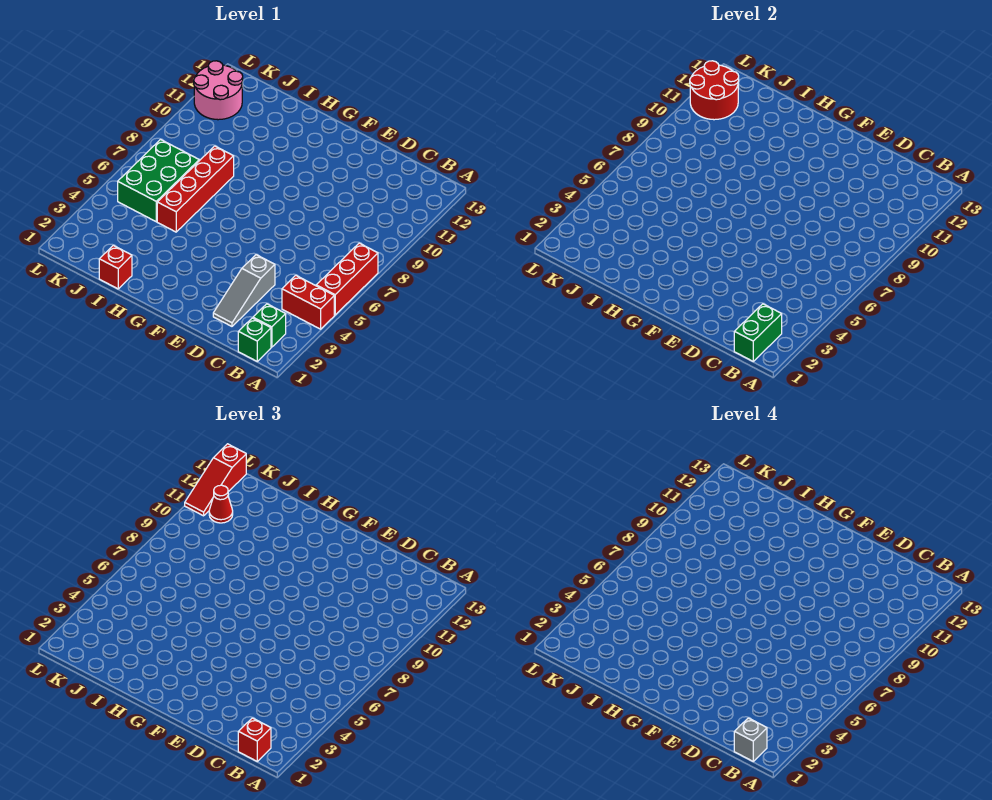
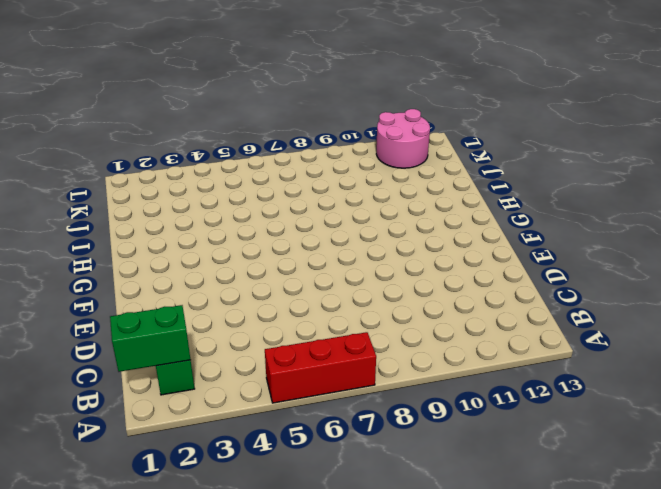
none -> red 1x2 brick [282,275,334,329]
none -> green 1x1 brick [238,318,271,361]
none -> grey 1x3 slope [213,255,275,326]

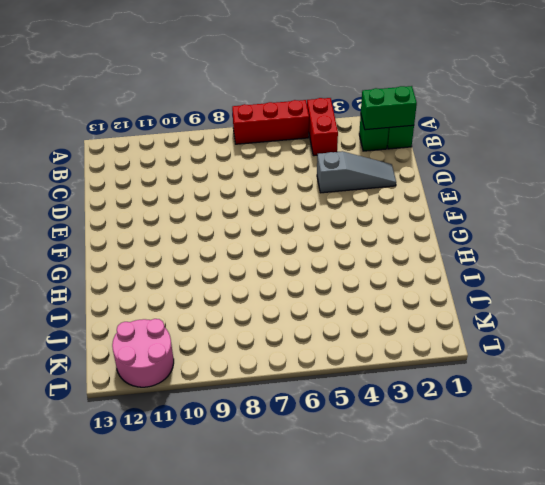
none -> red 1x1 brick [99,245,132,289]
none -> red 1x4 brick [157,146,234,232]
none -> green 2x3 brick [118,140,199,222]

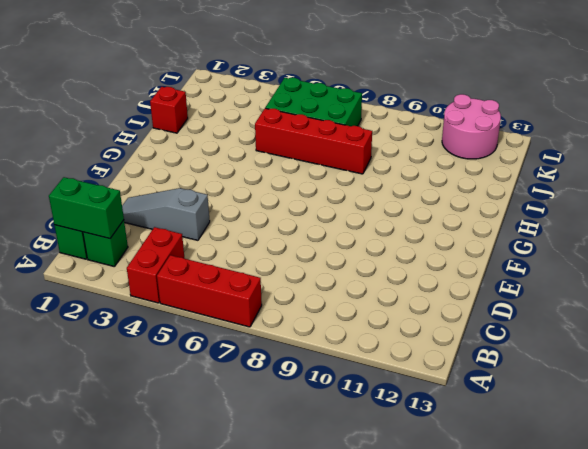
none -> red 2x2 round brick [690,61,739,120]
none -> red 1x1 brick [238,718,271,761]
none -> red 1x1 cone [209,485,233,523]

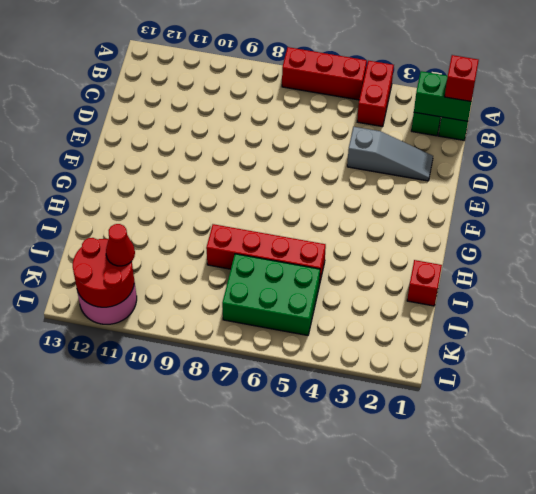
none -> red 1x3 slope [185,444,246,516]
none -> grey 1x1 brick [734,718,767,761]

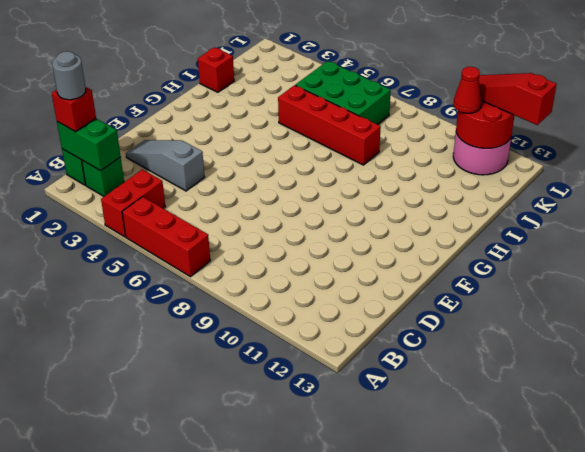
grey 1x1 round brick [52,51,86,100] -> grey 1x1 brick [734,718,767,761]

